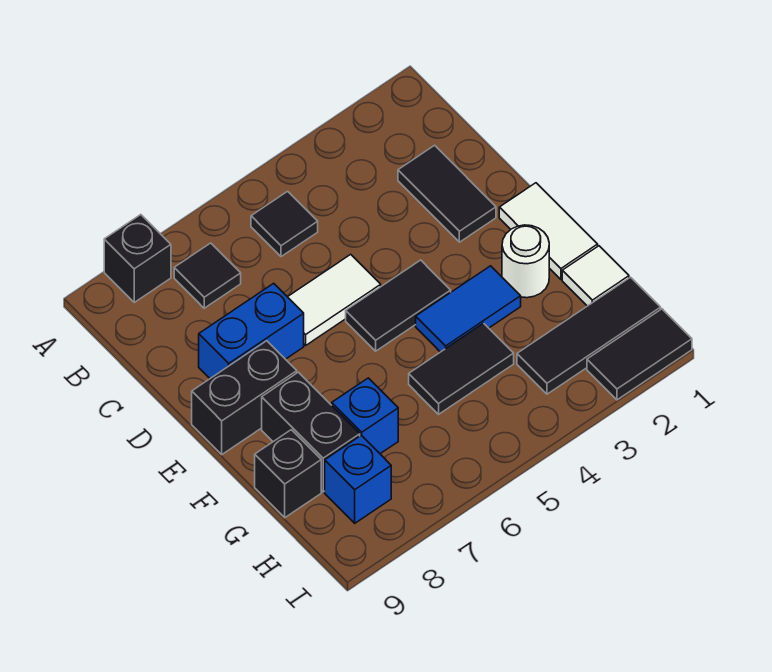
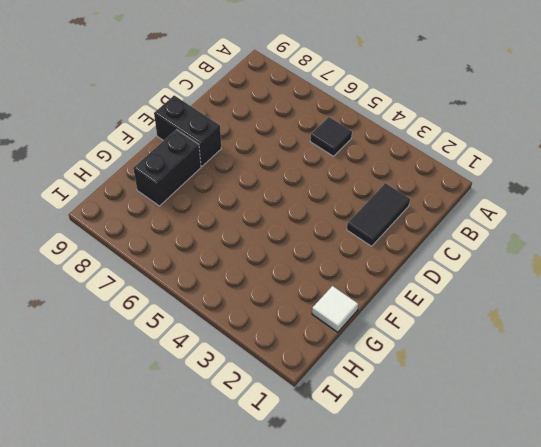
none -> black 1x1 brick [104,215,171,302]
none -> black 1x1 tile [174,243,241,308]
none -> white 1x2 tile [288,254,381,345]

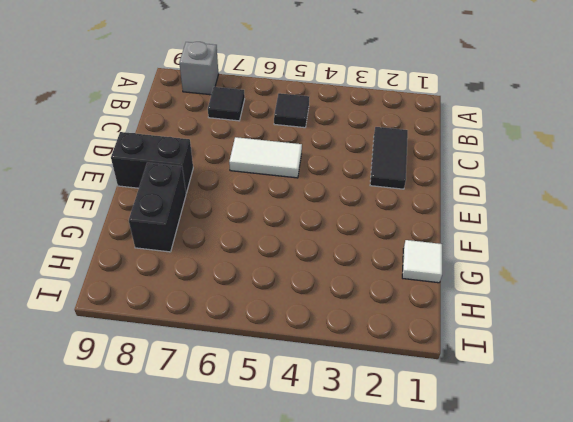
grey 1x1 brick [179,42,218,95] -> black 1x1 brick [104,215,171,302]
none -> blue 1x2 brick [199,283,304,378]
none -> white 1x2 tile [499,183,598,279]
none -> black 1x2 tile [346,260,451,351]

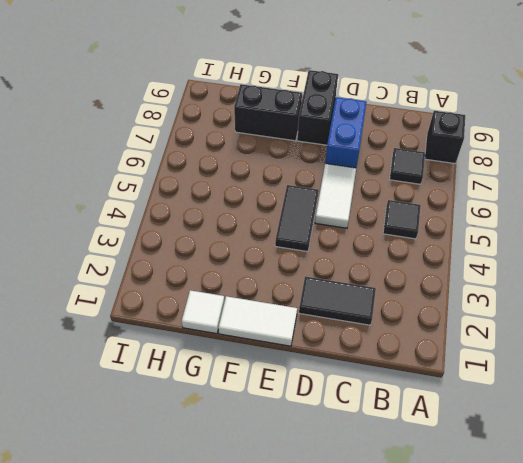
none -> white 1x1 round brick [502,225,549,298]
none -> blue 1x2 tile [416,266,521,352]
none -> black 1x2 tile [409,323,514,414]

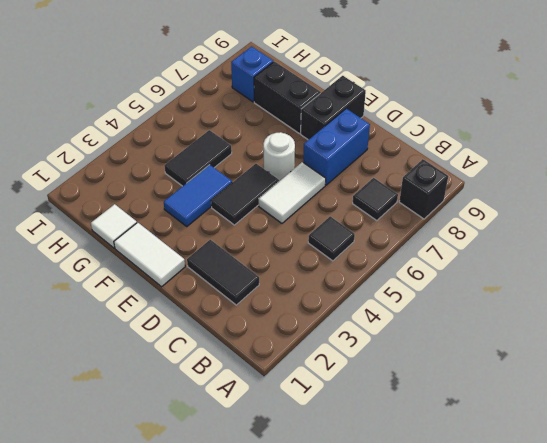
white 1x1 round brick [263,132,295,181] -> white 1x1 round brick moved to [502,225,549,298]
none -> blue 1x1 brick [332,378,398,454]
none -> black 1x1 brick [255,430,321,518]
none -> black 1x3 tile [517,277,661,394]

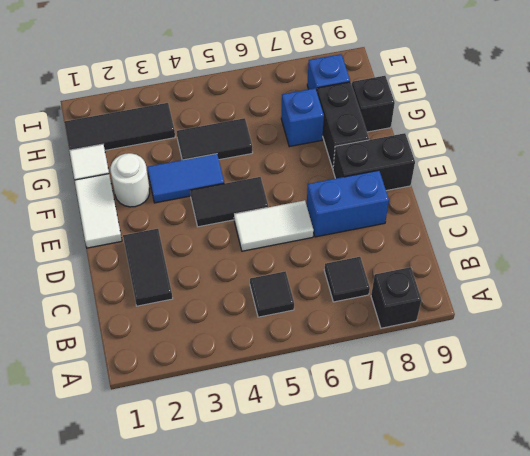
none -> black 1x2 tile [587,309,692,400]

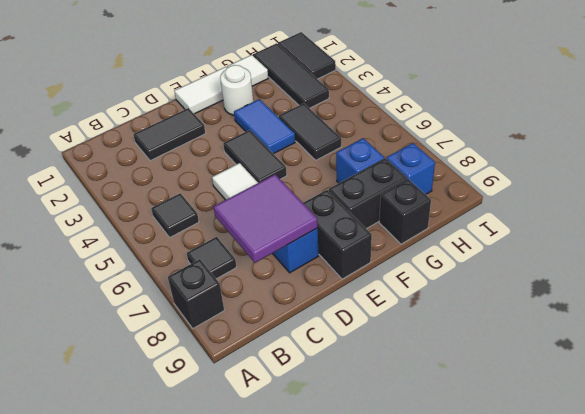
purple 2x2 tile [214,174,318,263] -> none

